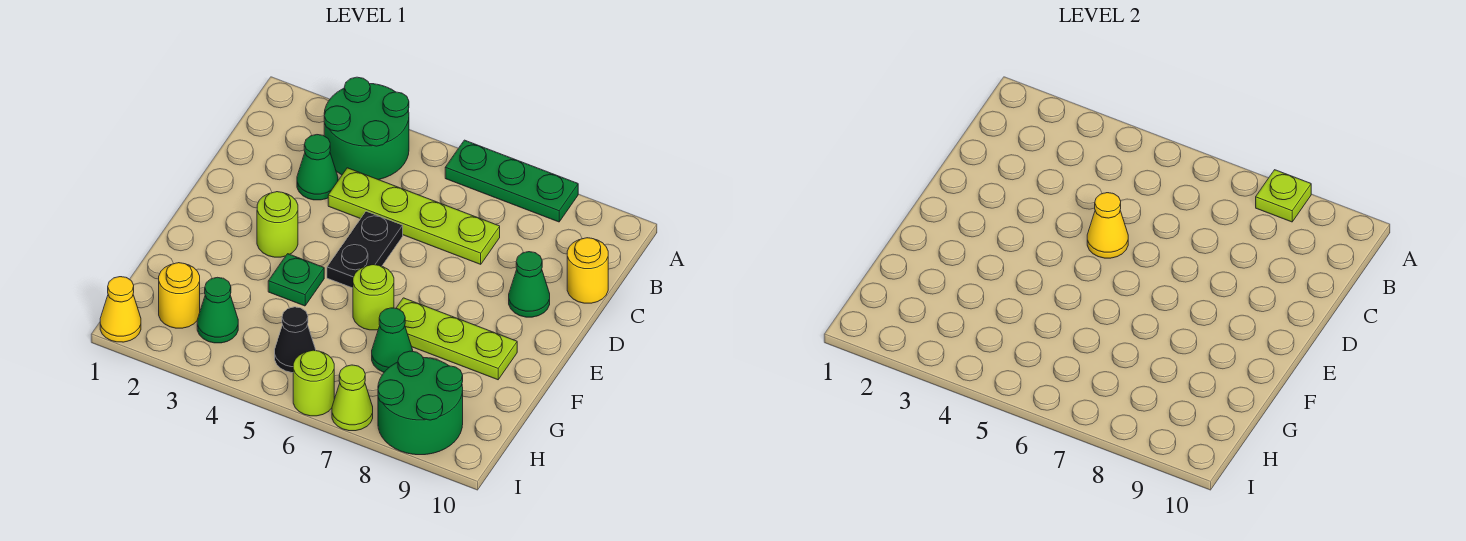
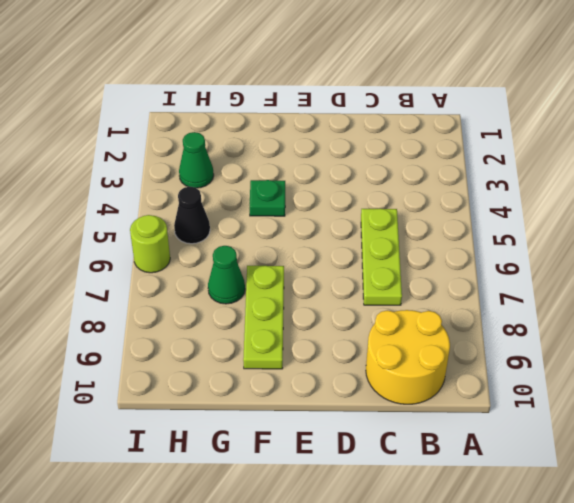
yellow 2x2 round brick [366,310,450,404] -> yellow 1x1 round brick [567,238,608,303]
lime 1x3 plate [361,209,402,305] -> lime 1x4 plate [328,168,500,264]
none -> green 2x2 round brick [324,77,409,180]
none -> green 1x3 plate [445,140,578,222]
none -> green 1x1 cone [297,135,338,200]

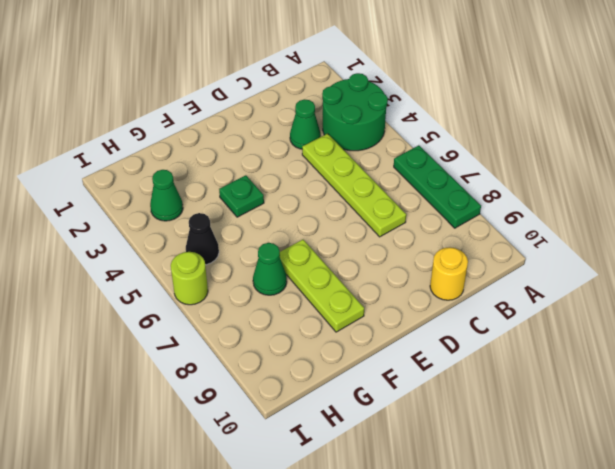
none -> black 1x2 plate [327,211,403,288]
none -> green 1x1 cone [509,252,550,317]
none -> lime 1x1 round brick [257,192,298,257]

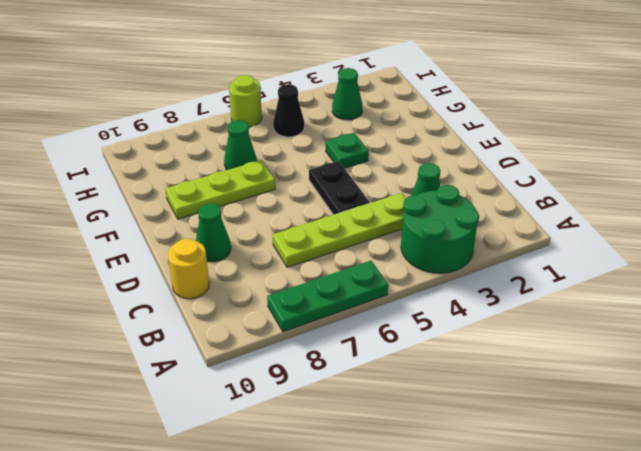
none -> lime 1x1 round brick [257,192,298,257]
none -> lime 1x1 round brick [353,265,394,330]
none -> yellow 1x1 round brick [159,263,200,328]

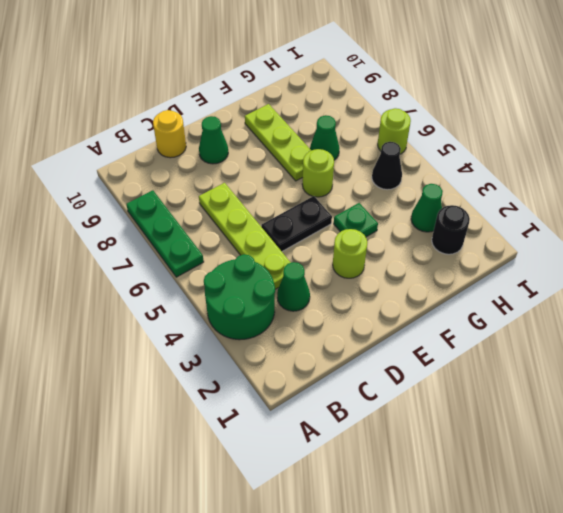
black 1x1 round brick [432,205,470,254] -> yellow 1x1 round brick [159,263,200,328]
none -> green 2x2 round brick [378,351,463,455]
none -> yellow 1x1 cone [100,277,141,342]
none -> lime 1x1 cone [332,365,373,431]

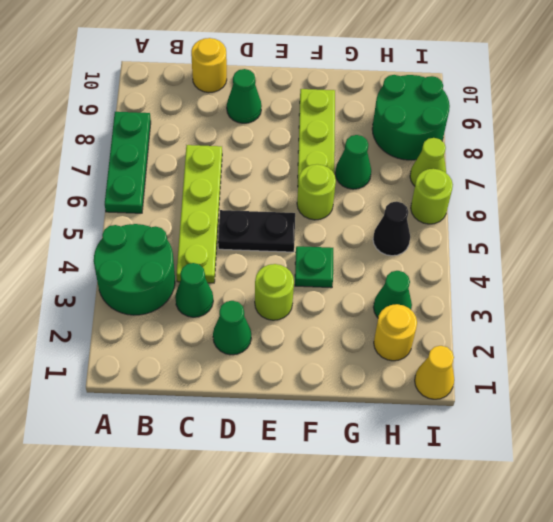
green 1x1 cone [213,301,251,355] -> none
none -> lime 1x1 plate [1256,170,1311,222]
none -> yellow 1x1 cone [1087,193,1128,258]

